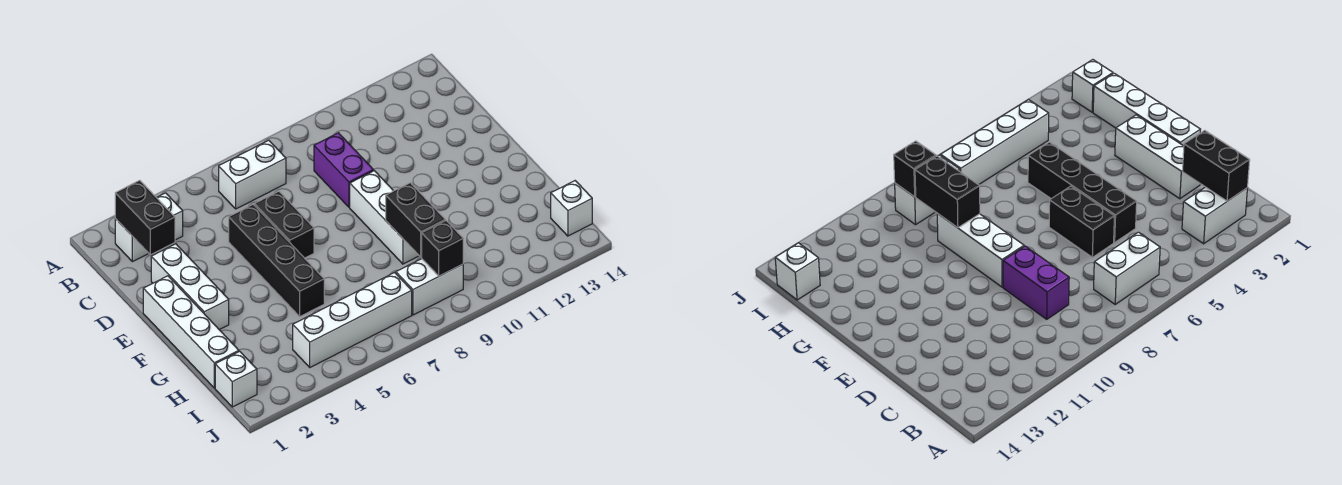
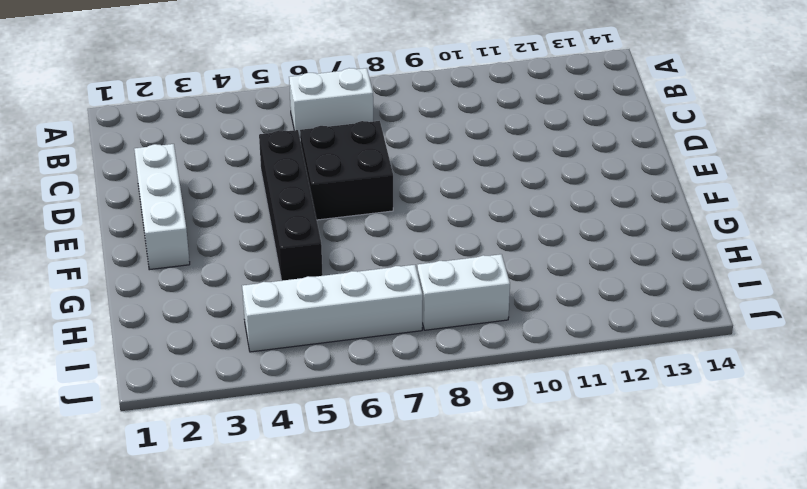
black 2x2 brick [300,121,393,220] -> black 1x2 brick [254,191,314,258]
none -> white 1x2 brick [115,193,183,262]
none -> purple 1x2 brick [314,133,374,207]
none -> white 1x4 brick [143,276,239,388]

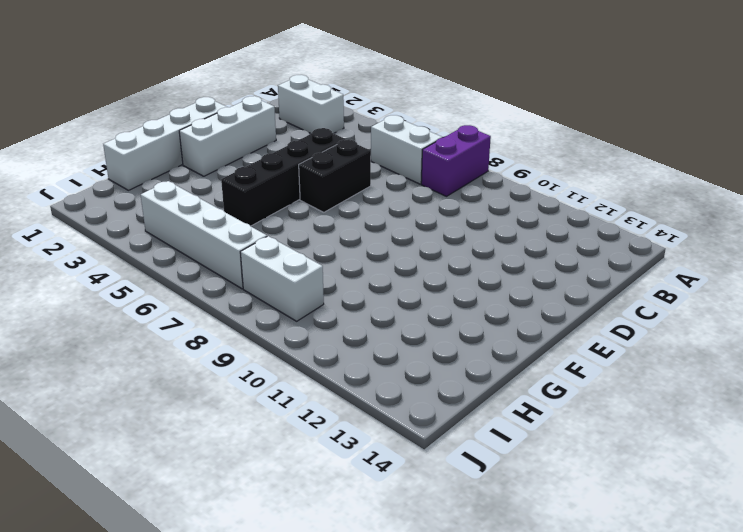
purple 1x2 brick [421,125,491,196] -> purple 1x2 brick moved to [314,133,374,207]
none -> white 1x3 brick [350,171,419,264]
none -> white 1x1 brick [215,351,257,407]
none -> white 1x1 brick [551,181,592,236]

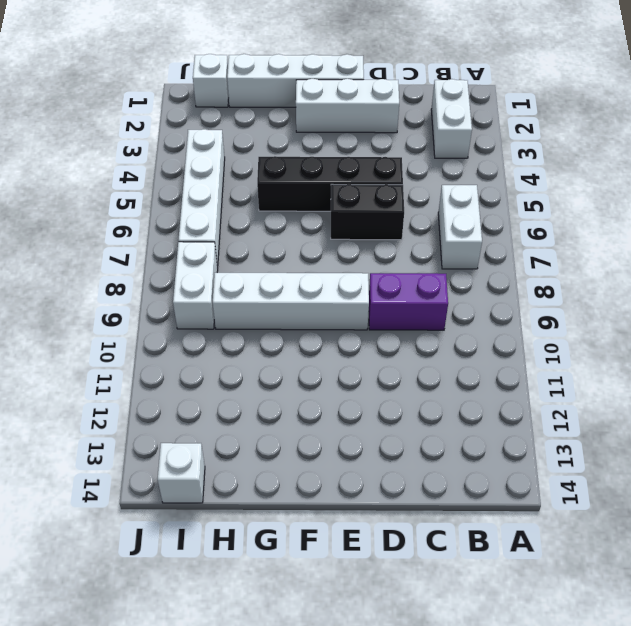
white 1x4 brick [213,273,369,330] -> white 1x3 brick [350,171,419,264]
none -> black 1x2 brick [115,180,175,255]
none -> black 1x2 brick [386,183,445,257]
none -> black 1x1 brick [422,221,463,276]

